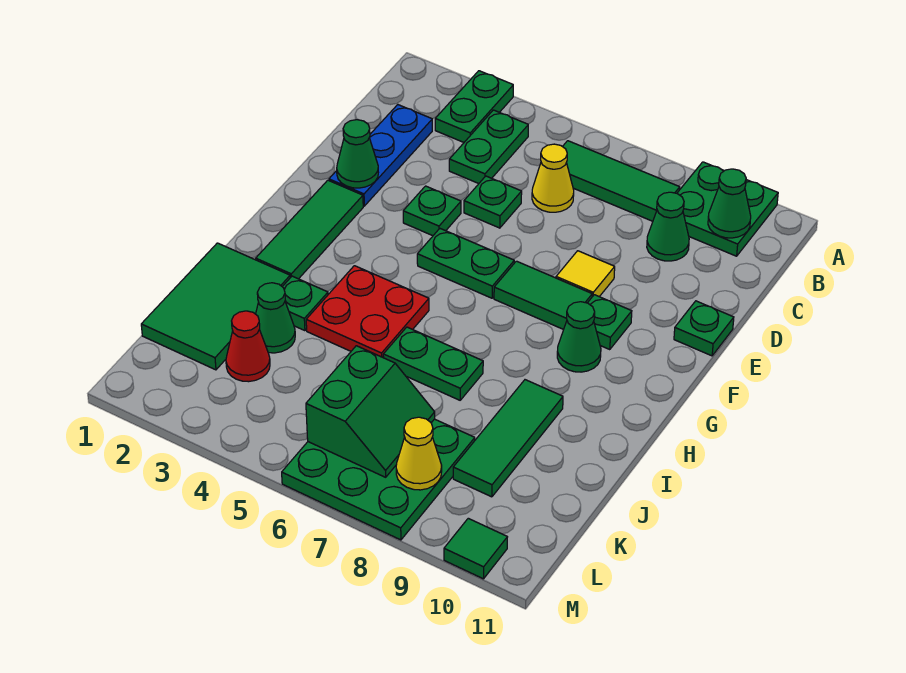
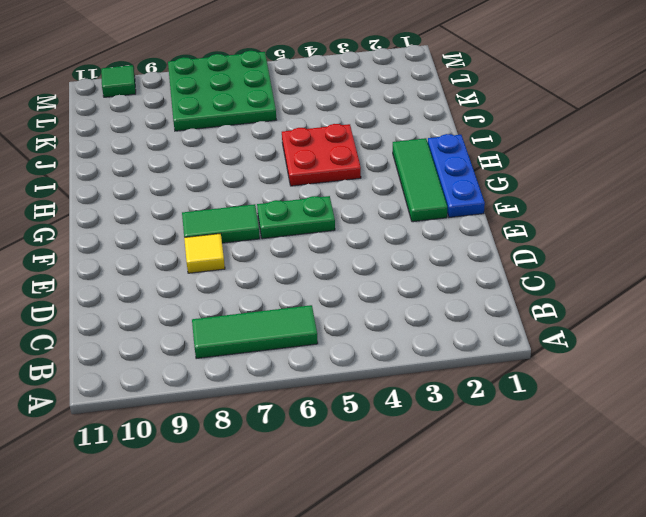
blue 1x3 plate [428,134,485,217] -> blue 1x3 plate moved to [329,105,432,206]
none -> green 1x2 plate [435,71,513,142]
none -> green 2x2 plate [677,162,778,256]
none -> green 1x2 plate [449,110,528,184]

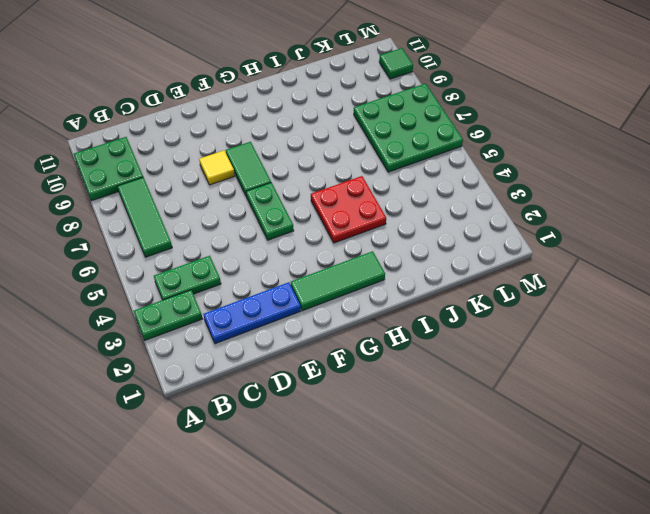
none -> yellow 1x1 cone [532,144,574,212]
none -> green 1x1 cone [647,192,689,261]
none -> green 1x1 plate [464,176,522,228]

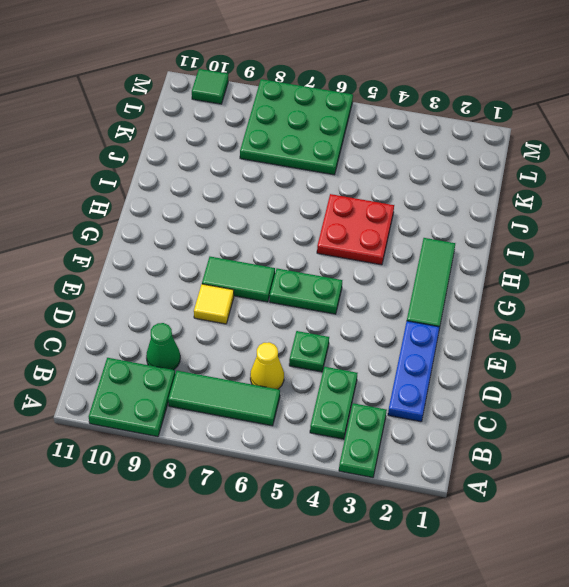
none -> green 1x1 plate [403,186,461,236]
none -> green 1x1 plate [674,301,734,356]
none -> green 1x1 plate [588,295,632,350]

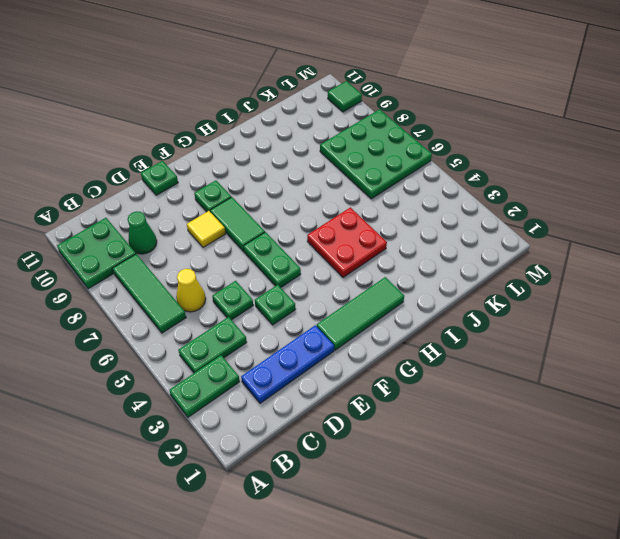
none -> green 1x1 cone [557,302,601,372]
none -> green 2x3 tile [141,243,290,370]
none -> green 1x1 plate [282,276,328,331]

